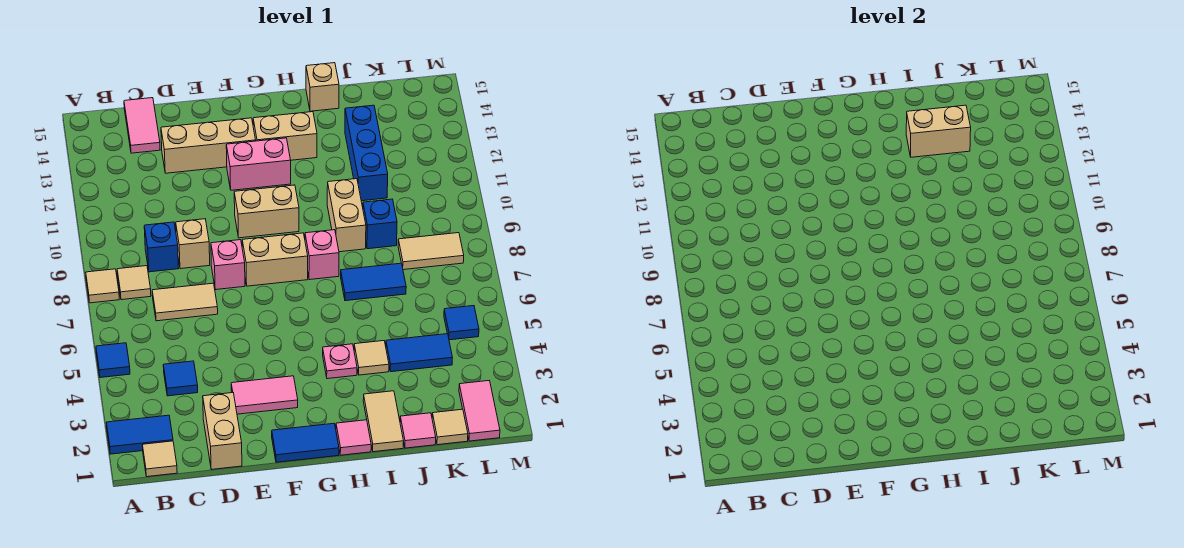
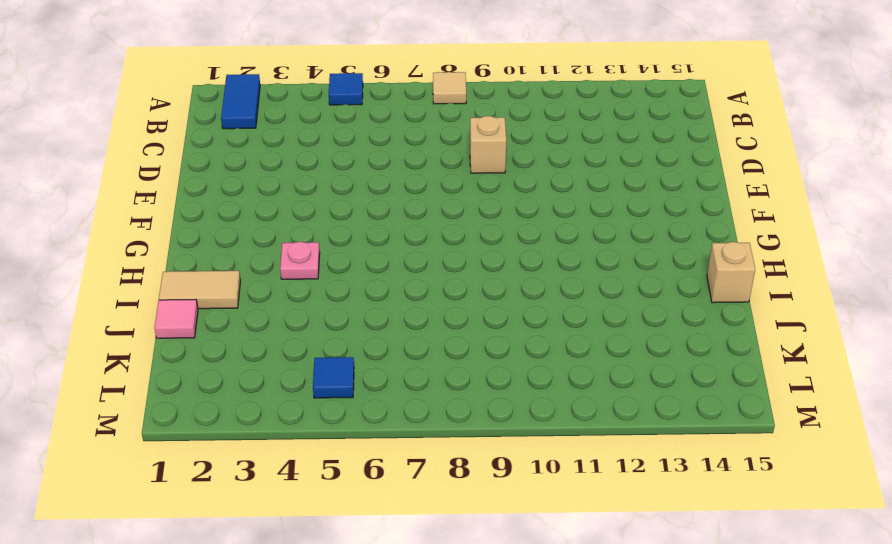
none -> tan 1x1 tile [142,441,177,477]
none -> tan 1x1 tile [117,266,151,300]
none -> blue 1x1 tile [163,361,198,396]
none -> tan 1x2 tile [152,283,218,321]

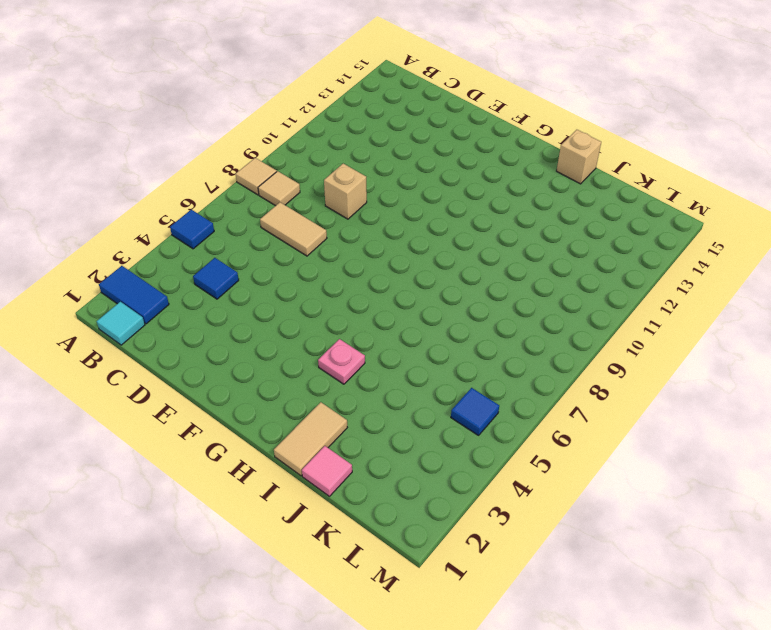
cyan 1x1 tile [97,302,145,345] -> tan 1x1 tile [142,441,177,477]
none -> blue 1x1 brick [144,222,179,272]
none -> pink 1x2 tile [124,98,160,153]
none -> tan 1x2 brick [203,393,242,469]
none -> tan 1x3 brick [161,118,256,173]

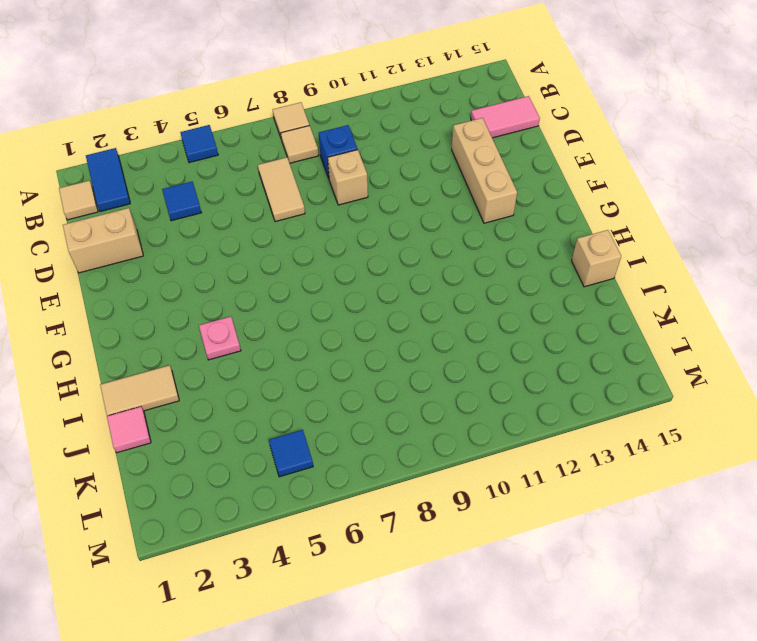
none -> pink 1x2 tile [231,376,298,414]
none -> pink 1x1 brick [211,240,245,290]
none -> blue 1x2 tile [272,423,339,462]
none -> tan 1x2 brick [242,233,308,286]

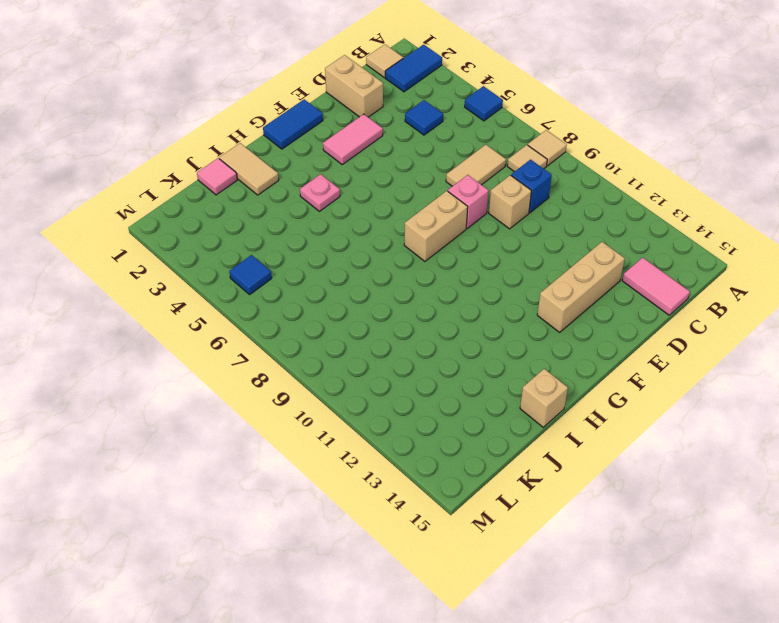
none -> tan 1x2 brick [234,185,299,238]
none -> pink 1x2 brick [226,138,291,190]
none -> tan 1x2 brick [253,112,317,160]
none -> pink 1x1 tile [336,420,371,455]

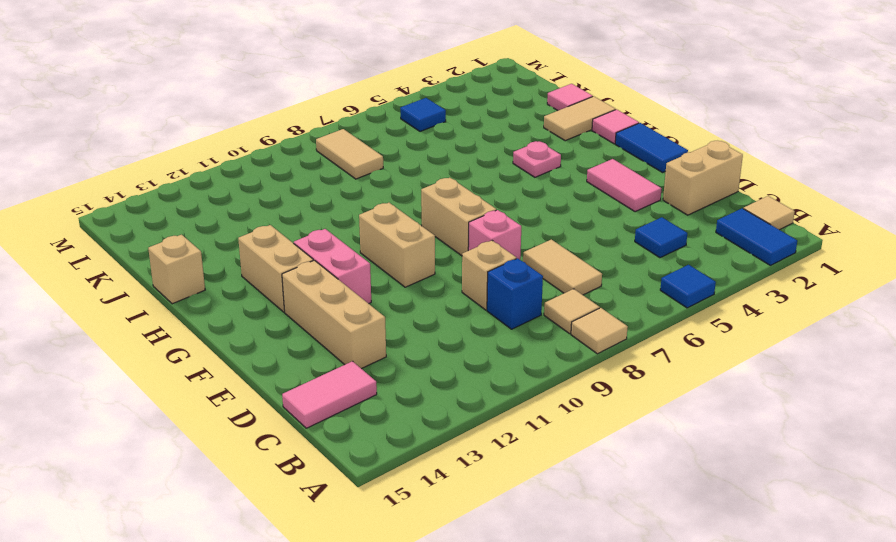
none -> pink 1x1 brick [305,230,339,280]
none -> tan 1x1 tile [354,341,389,375]
none -> blue 1x2 tile [341,263,406,301]
none -> tan 1x2 brick [327,179,366,252]

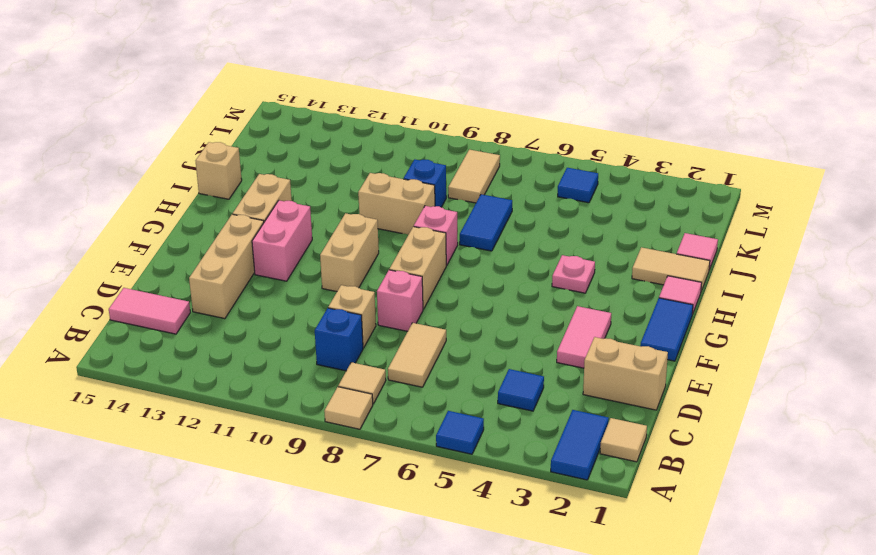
none -> tan 1x1 tile [354,341,389,375]
none -> blue 1x2 tile [386,334,453,372]
none -> blue 1x3 brick [345,105,388,201]
none -> tan 1x1 tile [432,409,468,445]

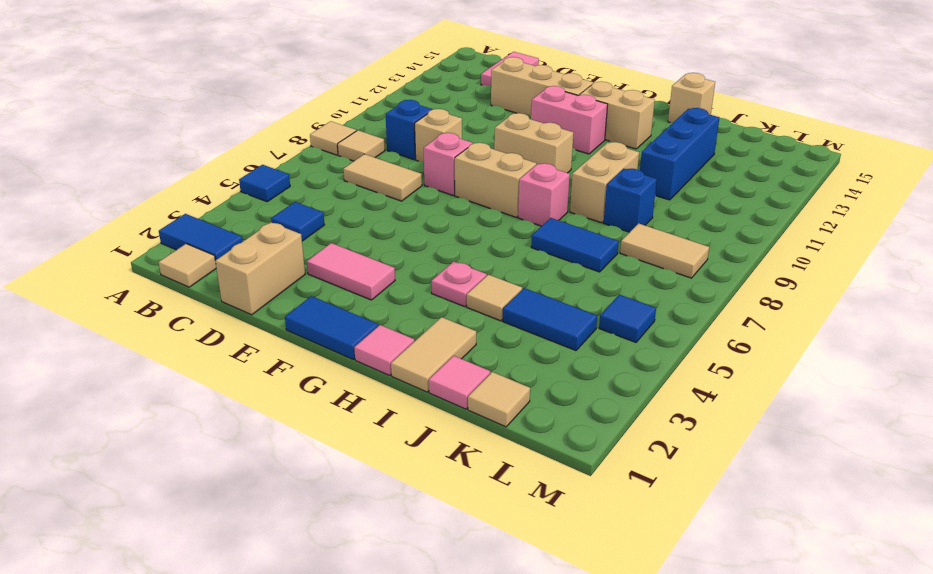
none -> pink 1x2 tile [459,381,500,441]
none -> tan 1x2 brick [906,105,971,157]

